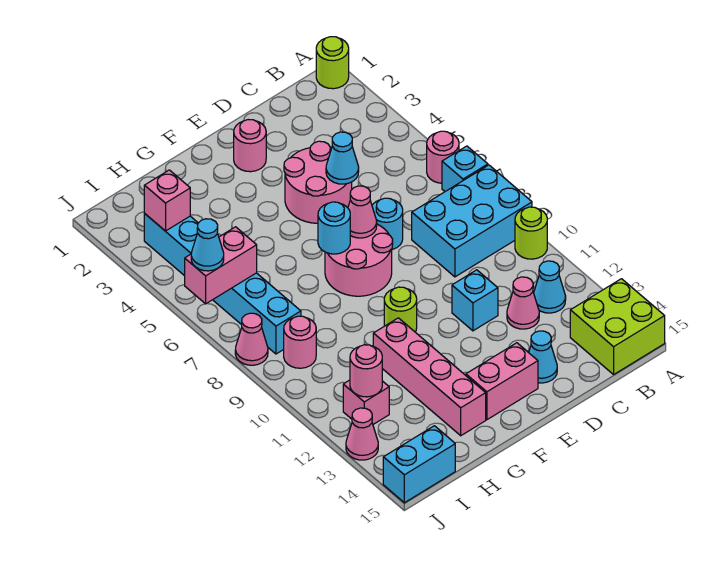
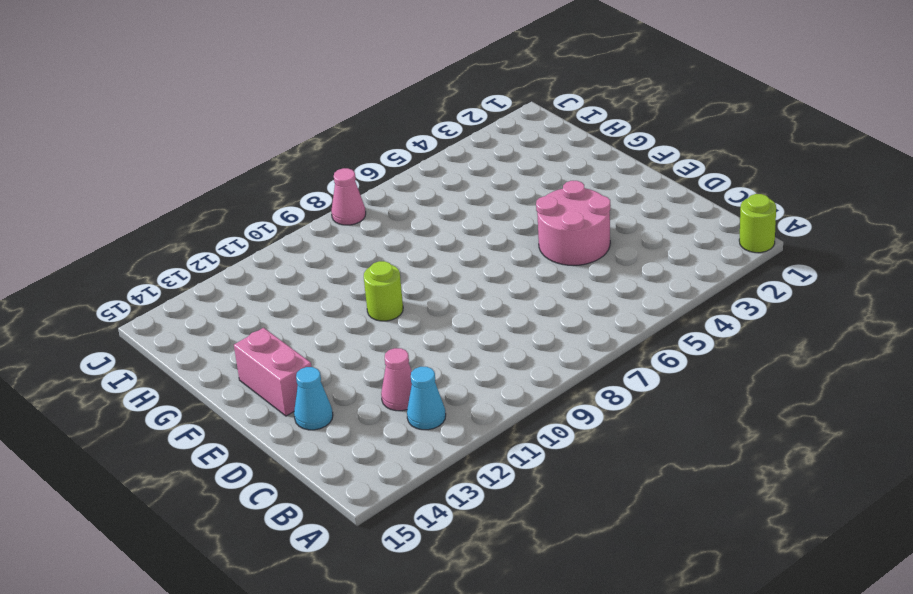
none -> pink 1x1 round brick [427,131,459,183]
none -> cyan 1x1 brick [442,146,488,191]
none -> cyan 2x3 brick [412,165,532,277]
none -> lime 1x1 round brick [515,207,547,259]

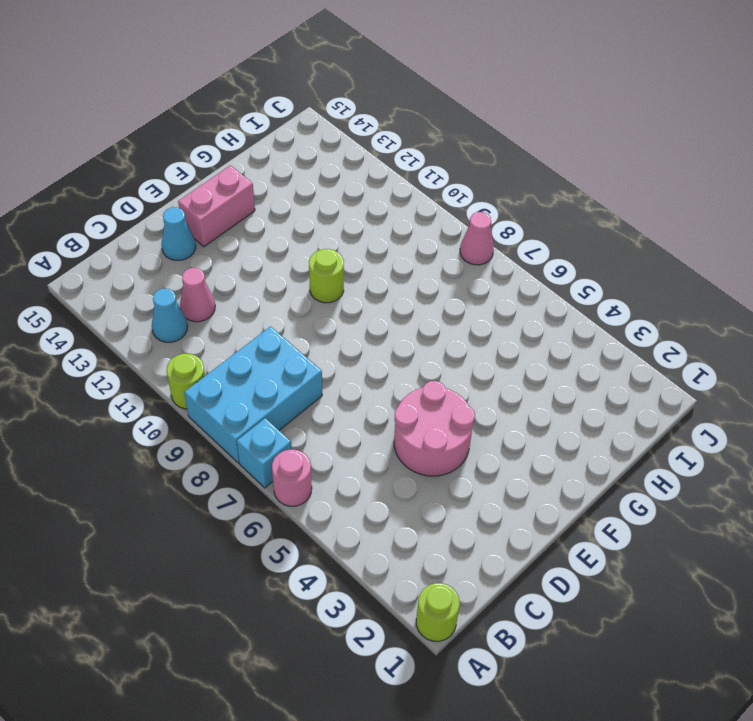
none -> lime 2x2 brick [570,279,665,374]
none -> cyan 1x1 round brick [372,198,403,250]
none -> cyan 1x1 brick [452,270,498,331]
none -> pink 1x1 round brick [234,120,266,172]

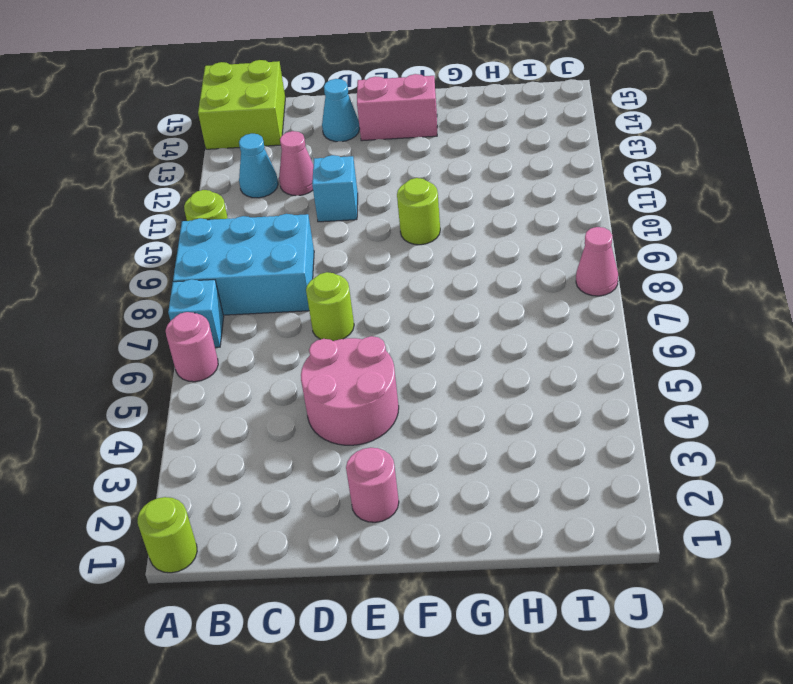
lime 1x1 round brick [306,272,354,341] -> cyan 1x1 round brick [372,198,403,250]
none -> pink 2x2 round brick [325,224,393,296]
none -> pink 1x4 brick [373,318,486,436]
none -> cyan 1x6 brick [144,214,301,354]
none -> pink 1x1 round brick [284,316,316,368]

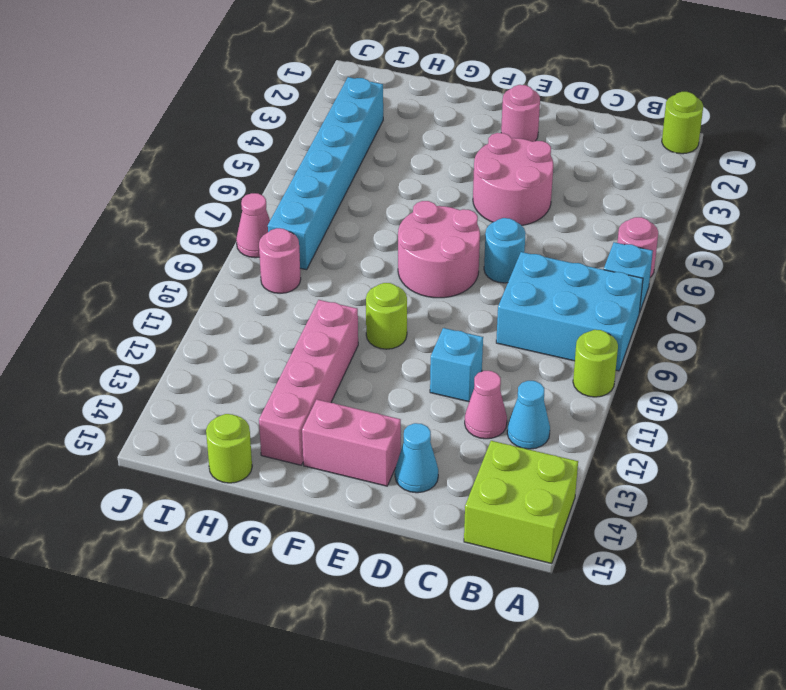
lime 1x1 round brick [206,414,252,483] -> none
none -> pink 1x1 brick [343,380,389,424]
none -> cyan 1x2 brick [383,426,455,503]
none -> pink 1x1 cone [346,408,378,460]
none -> cyan 1x1 cone [326,132,359,184]

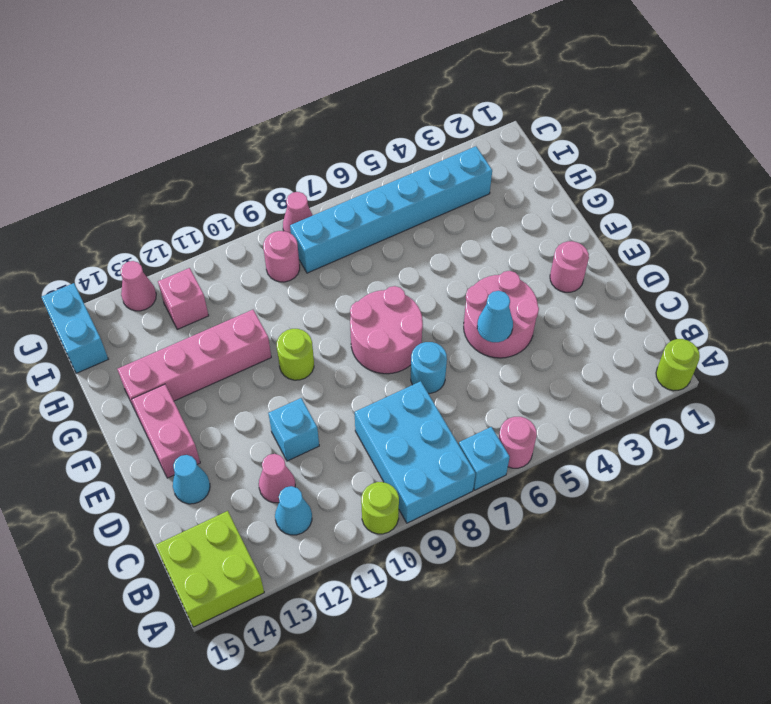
none -> pink 1x1 cone [348,186,377,238]
none -> cyan 1x1 round brick [318,202,350,254]
none -> pink 1x1 brick [144,170,190,231]
none -> pink 1x2 brick [185,227,257,304]

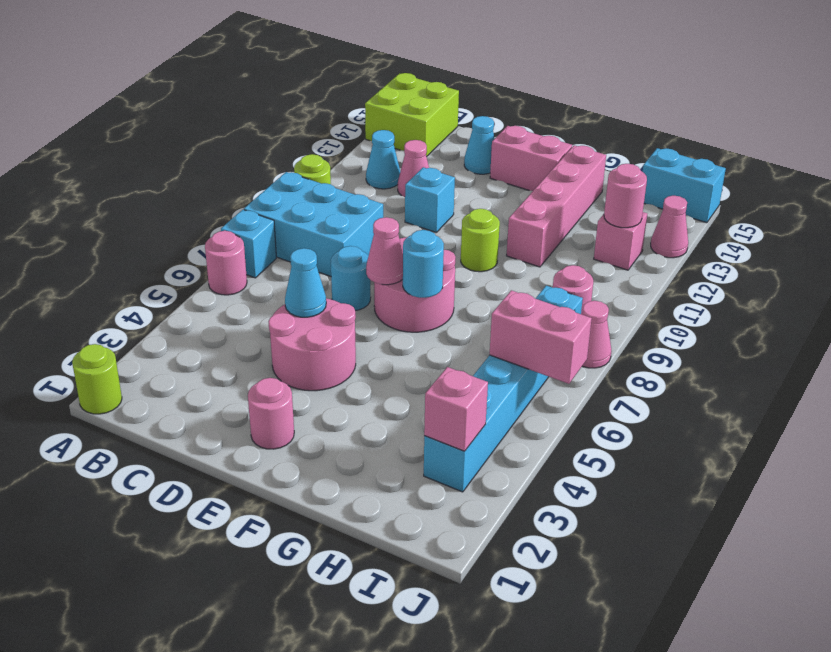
none -> cyan 1x1 cone [191,219,224,271]

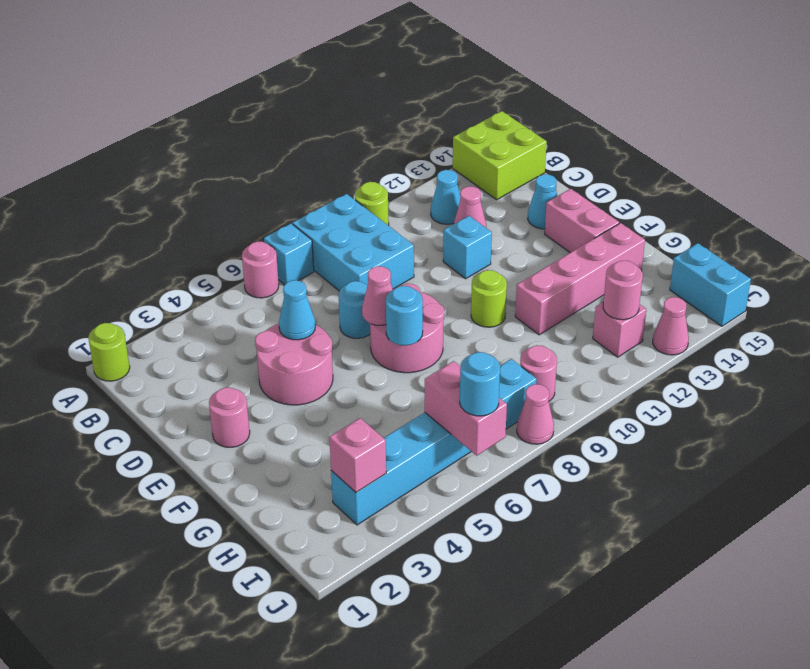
cyan 1x1 round brick [460,352,500,416] -> cyan 1x1 cone [191,219,224,271]

